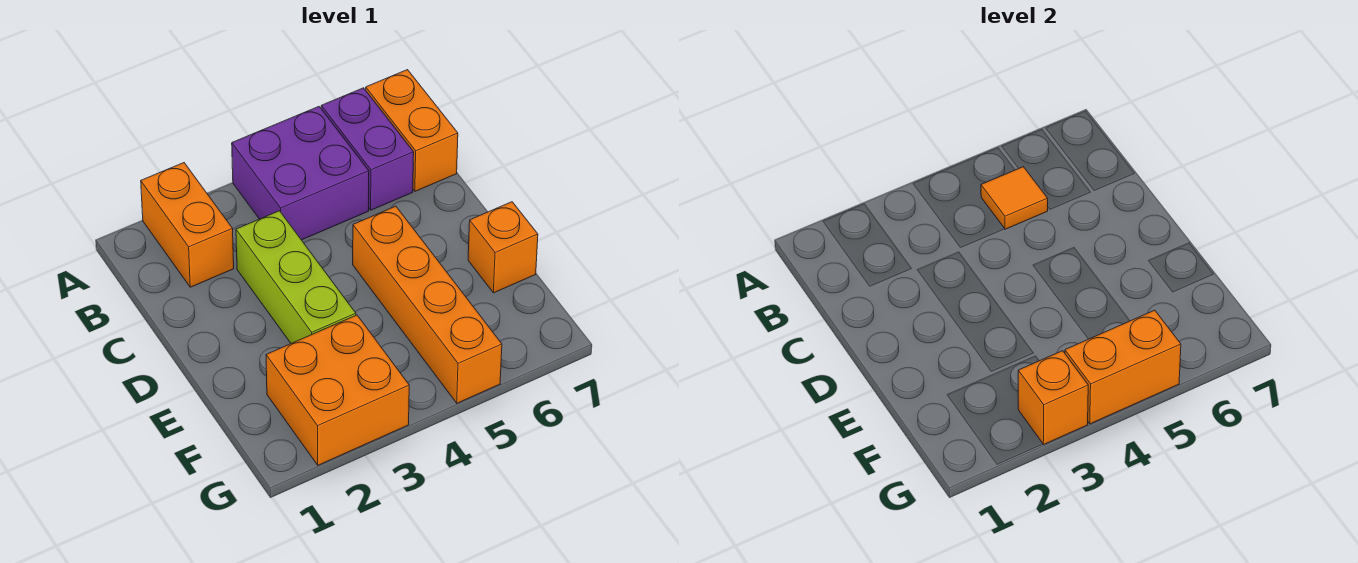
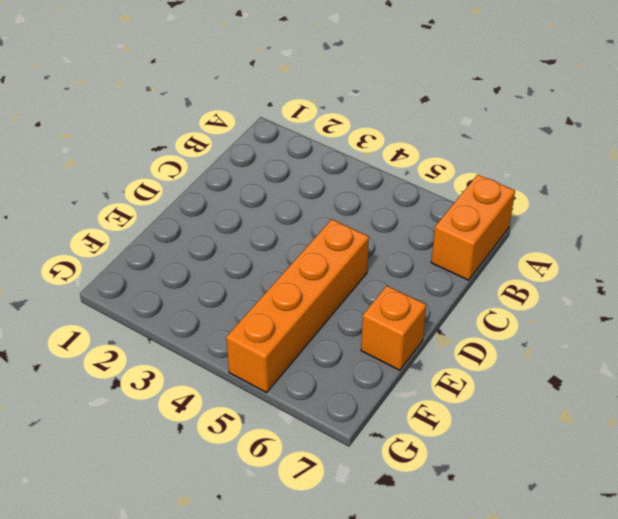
none -> orange 1x2 brick [141,163,234,287]
none -> purple 2x2 brick [232,107,369,240]

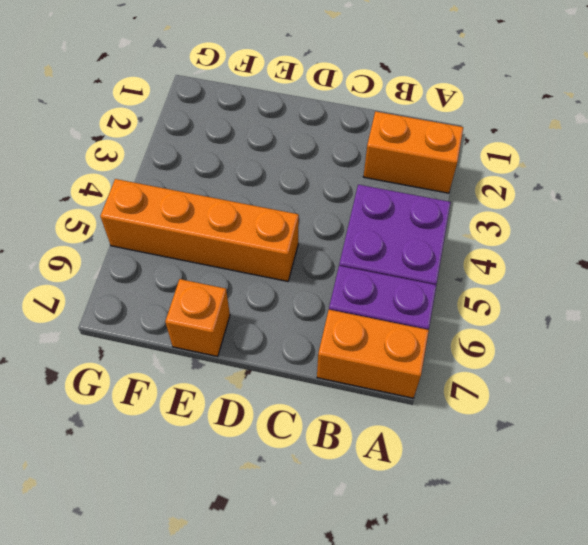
none -> lime 1x3 brick [236,211,356,343]
none -> orange 2x2 brick [266,315,409,465]

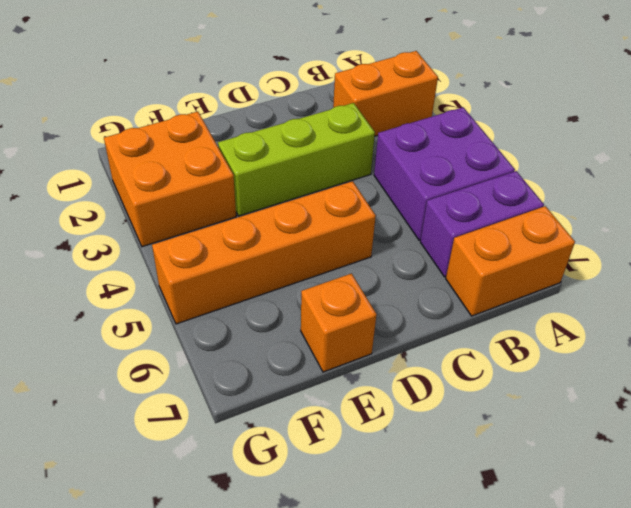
none -> orange 1x1 tile [981,167,1048,229]
none -> orange 1x1 brick [1018,351,1088,445]

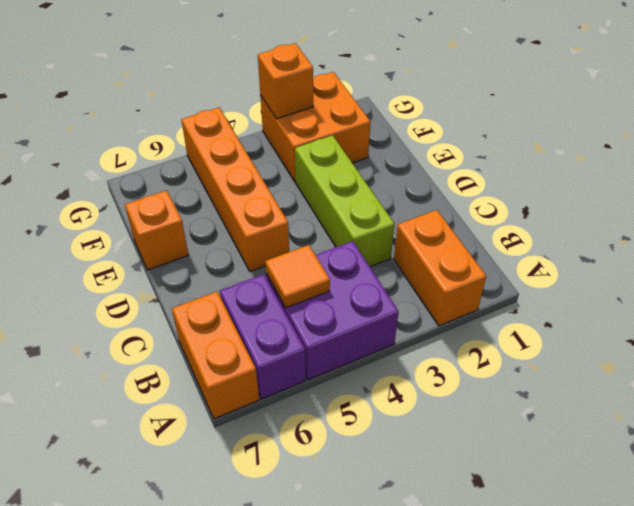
none -> orange 1x2 brick [1065,310,1181,424]

